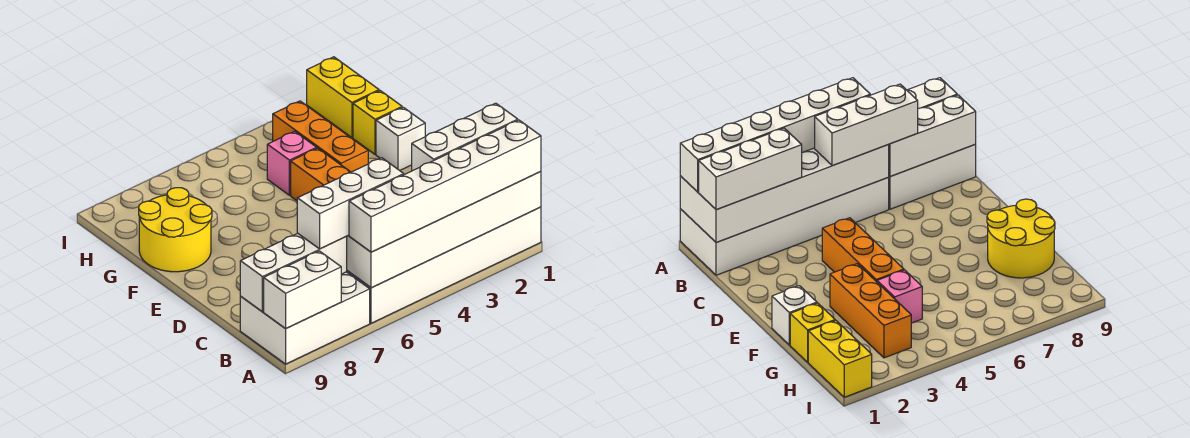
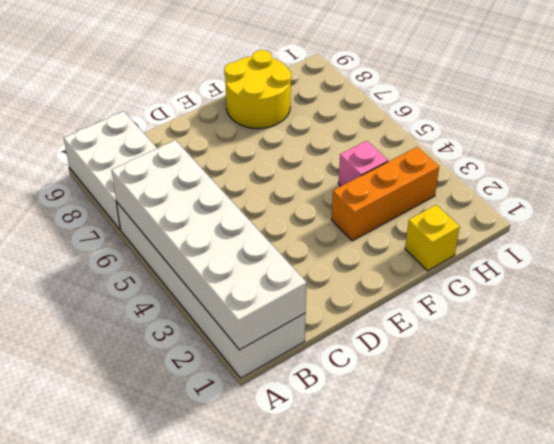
none -> orange 1x3 brick [291,148,350,201]
none -> white 1x1 brick [376,107,425,171]
none -> yellow 1x2 brick [307,57,379,138]

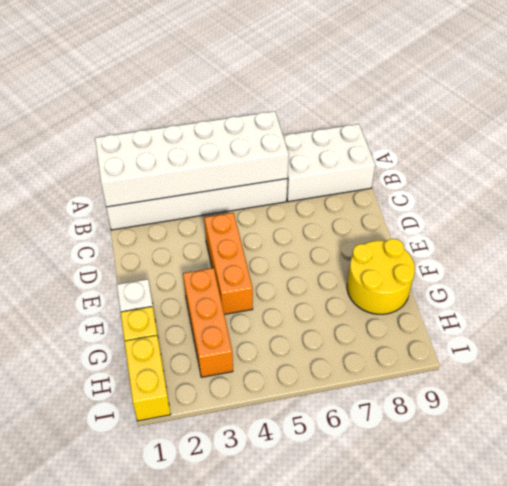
none -> pink 1x1 brick [267,131,317,195]
none -> white 1x2 brick [264,251,341,329]
none -> white 1x3 brick [240,233,347,312]

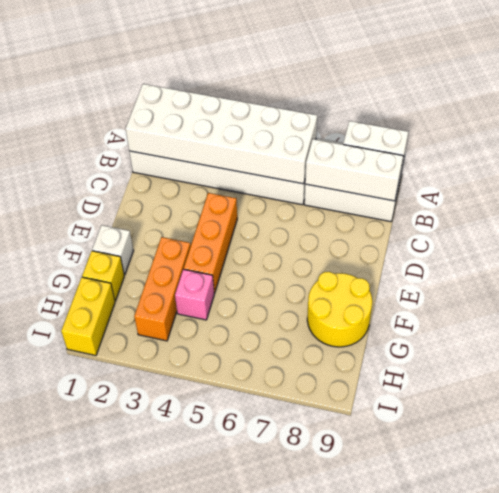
none -> white 1x6 brick [349,120,541,252]
none -> white 1x3 brick [412,103,518,171]
none -> white 1x3 brick [297,158,404,249]

